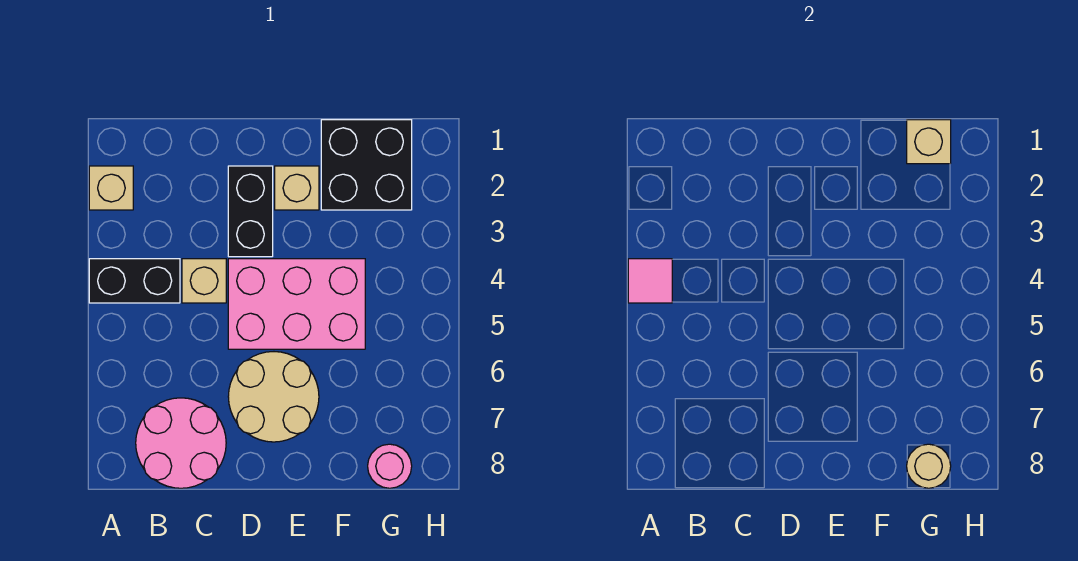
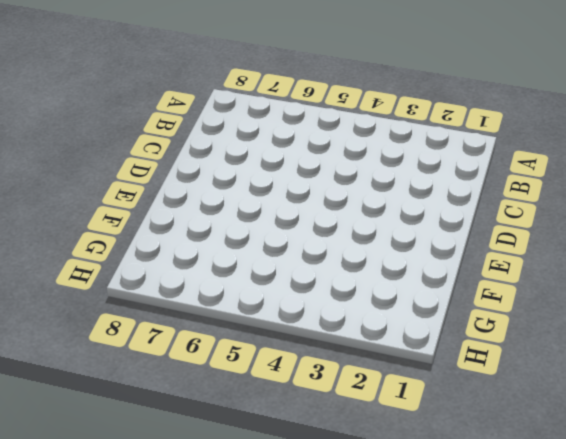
none -> tan 1x1 brick [89,166,133,210]
none -> black 1x2 brick [89,259,180,303]
none -> pink 2x2 round brick [136,398,226,488]

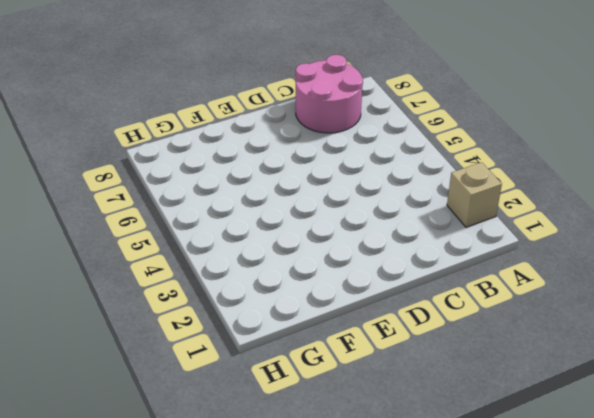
none -> black 1x2 brick [89,259,180,303]
none -> tan 1x1 brick [182,259,226,303]
none -> black 1x2 brick [228,166,273,257]

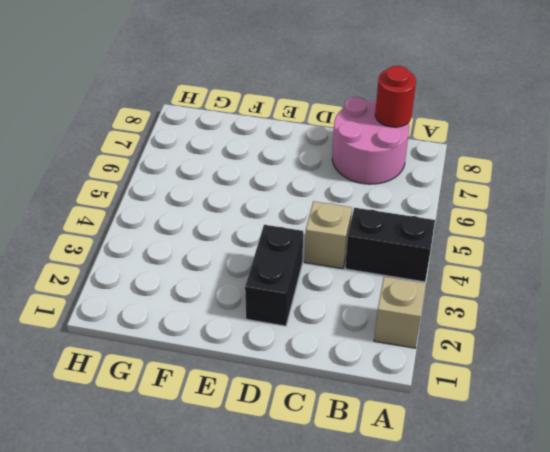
red 1x1 round brick [375,66,416,127] -> none
none -> pink 2x3 brick [228,259,365,349]
none -> tan 2x2 round brick [228,352,319,442]
none -> tan 1x1 brick [275,166,319,210]

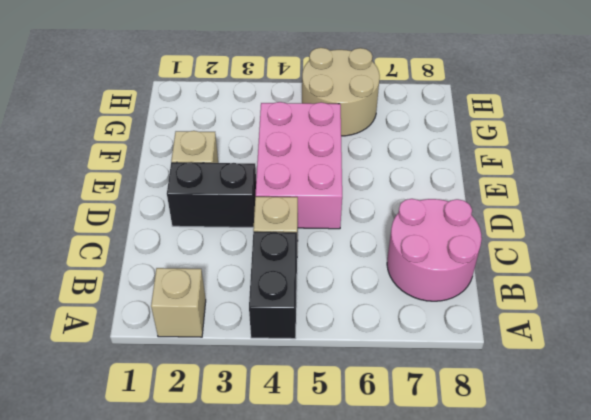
tan 2x2 round brick [302,48,380,136] -> tan 2x2 round brick moved to [228,352,319,442]
none -> black 2x2 brick [321,120,412,210]
none -> pink 1x1 round brick [368,444,412,488]
none -> pink 1x1 tile [628,259,672,303]

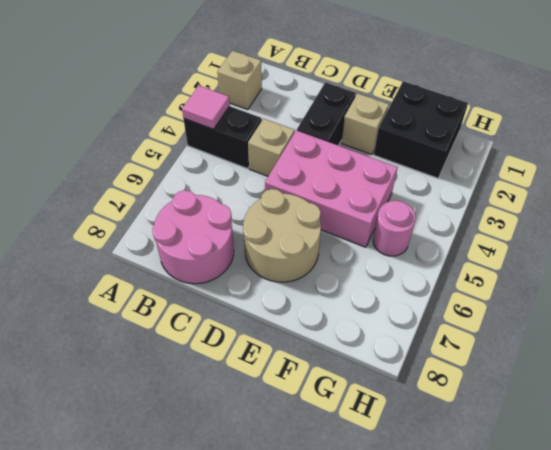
pink 1x1 round brick [373,201,416,256] -> pink 1x1 round brick moved to [368,444,412,488]
none -> tan 1x1 brick [907,120,951,164]
none -> tan 1x1 round brick [907,444,951,488]

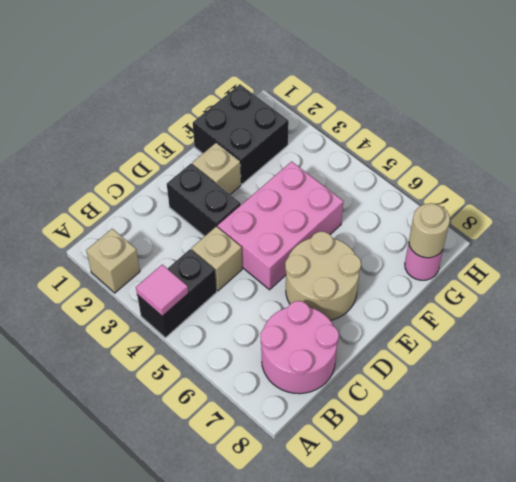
none -> tan 1x1 brick [907,120,951,164]

